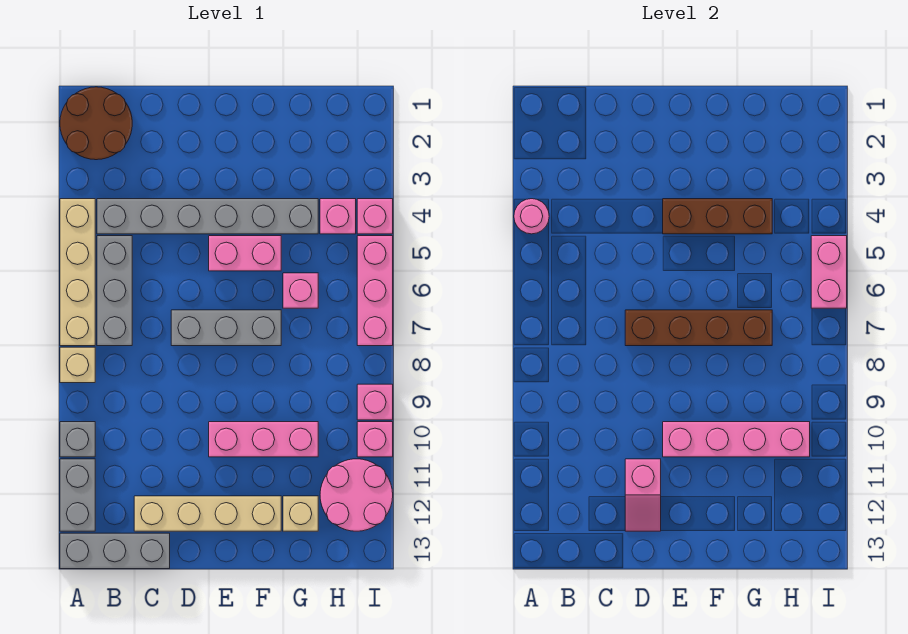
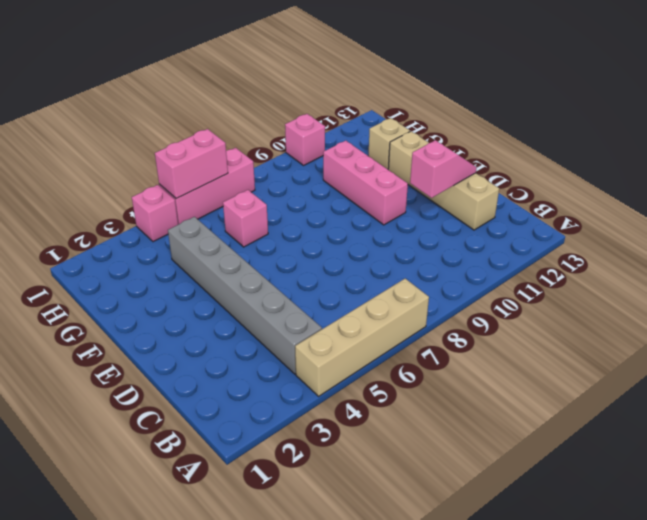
none -> brown 2x2 round brick [60,87,132,160]
none -> tan 1x1 brick [60,347,95,383]
none -> grey 1x1 brick [60,422,95,457]

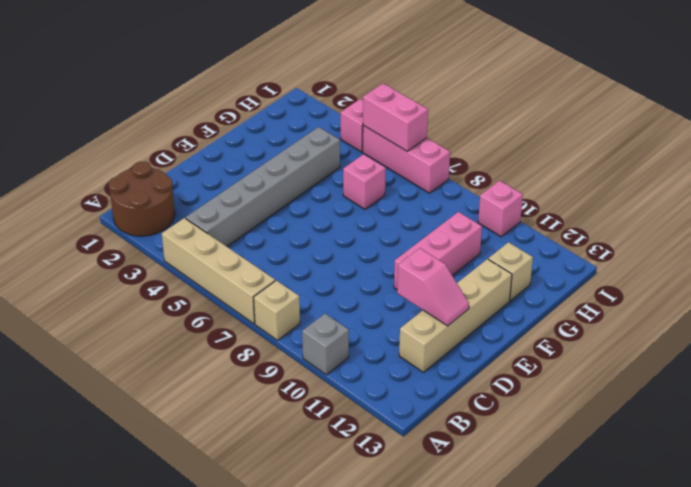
none -> grey 1x2 brick [60,459,95,531]
none -> grey 1x3 brick [60,533,170,569]
none -> grey 1x3 brick [97,236,132,346]

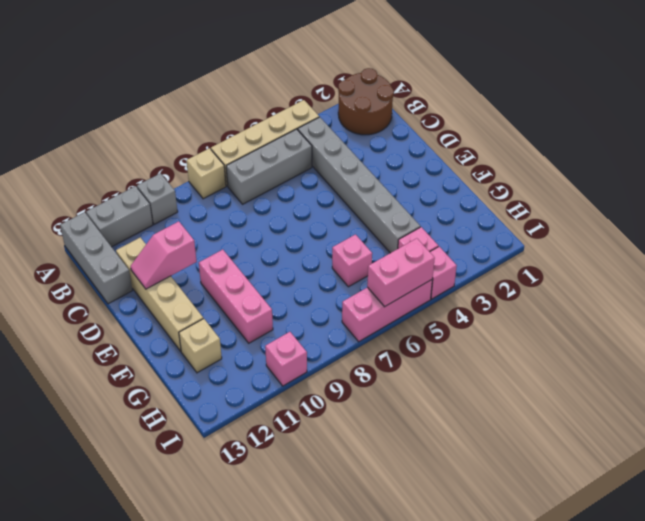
none -> grey 1x3 brick [171,310,281,346]
none -> pink 1x2 brick [209,236,281,271]
none -> pink 2x2 round brick [320,459,393,531]

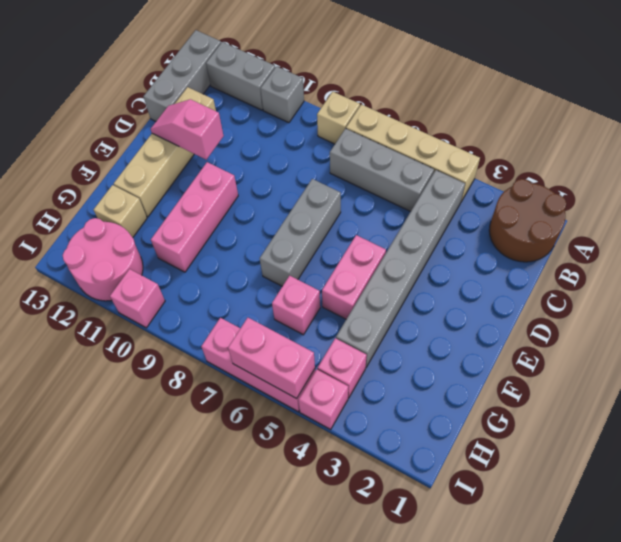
none -> pink 1x1 brick [357,384,393,420]
none -> pink 1x1 round brick [514,199,549,234]
none -> brown 1x4 brick [625,310,772,346]

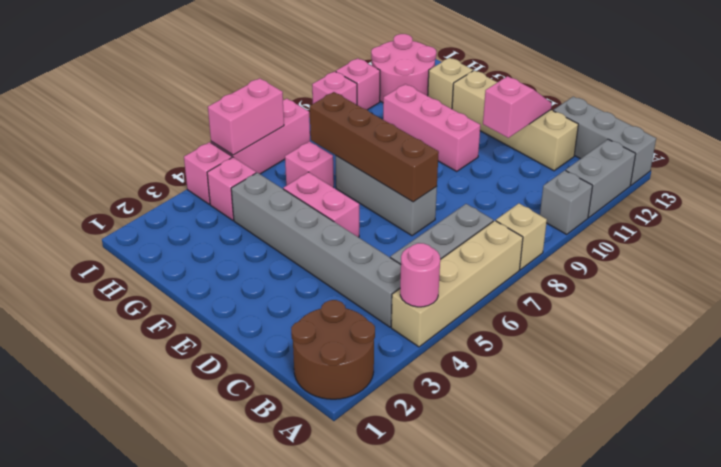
none -> brown 1x3 brick [663,199,772,234]
none -> pink 1x4 brick [663,422,810,457]

